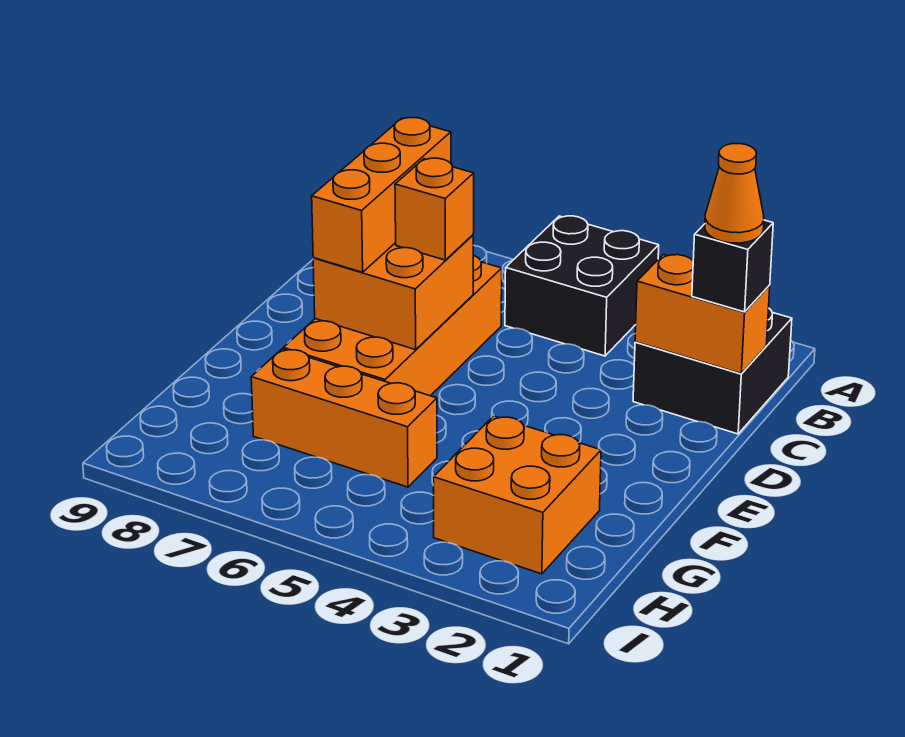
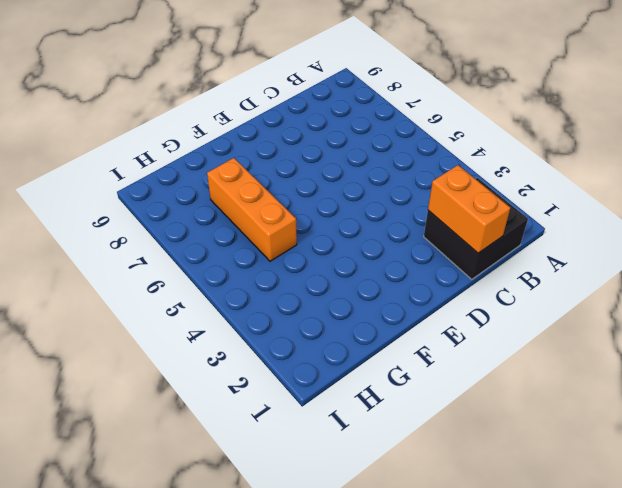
none -> black 2x2 brick [505,216,659,356]
none -> orange 2x4 brick [283,255,502,396]

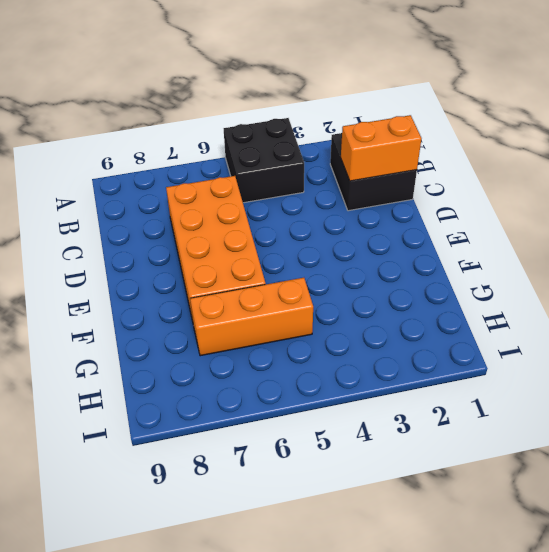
none -> orange 2x2 brick [433,416,601,574]
none -> orange 2x2 brick [313,235,473,350]

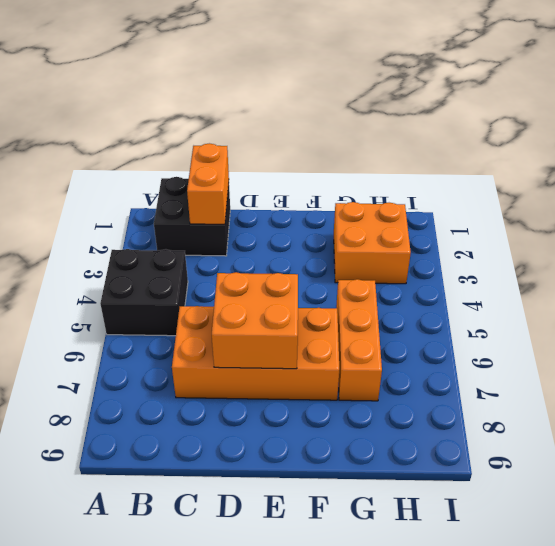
none -> black 1x1 brick [692,220,773,312]
none -> orange 1x3 brick [312,118,451,272]

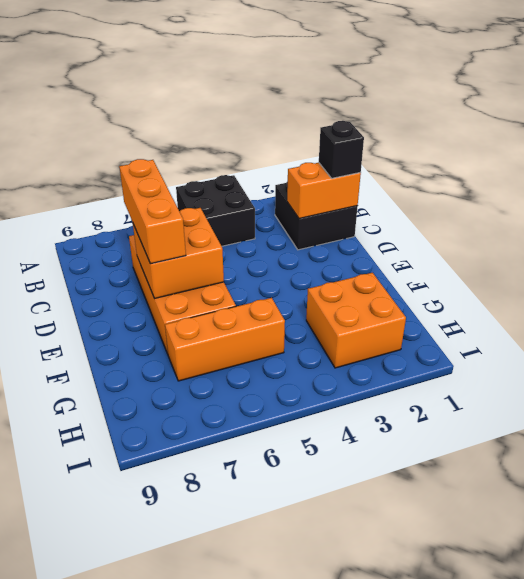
none -> orange 1x1 brick [395,158,474,260]
none -> orange 1x1 cone [705,144,764,243]

